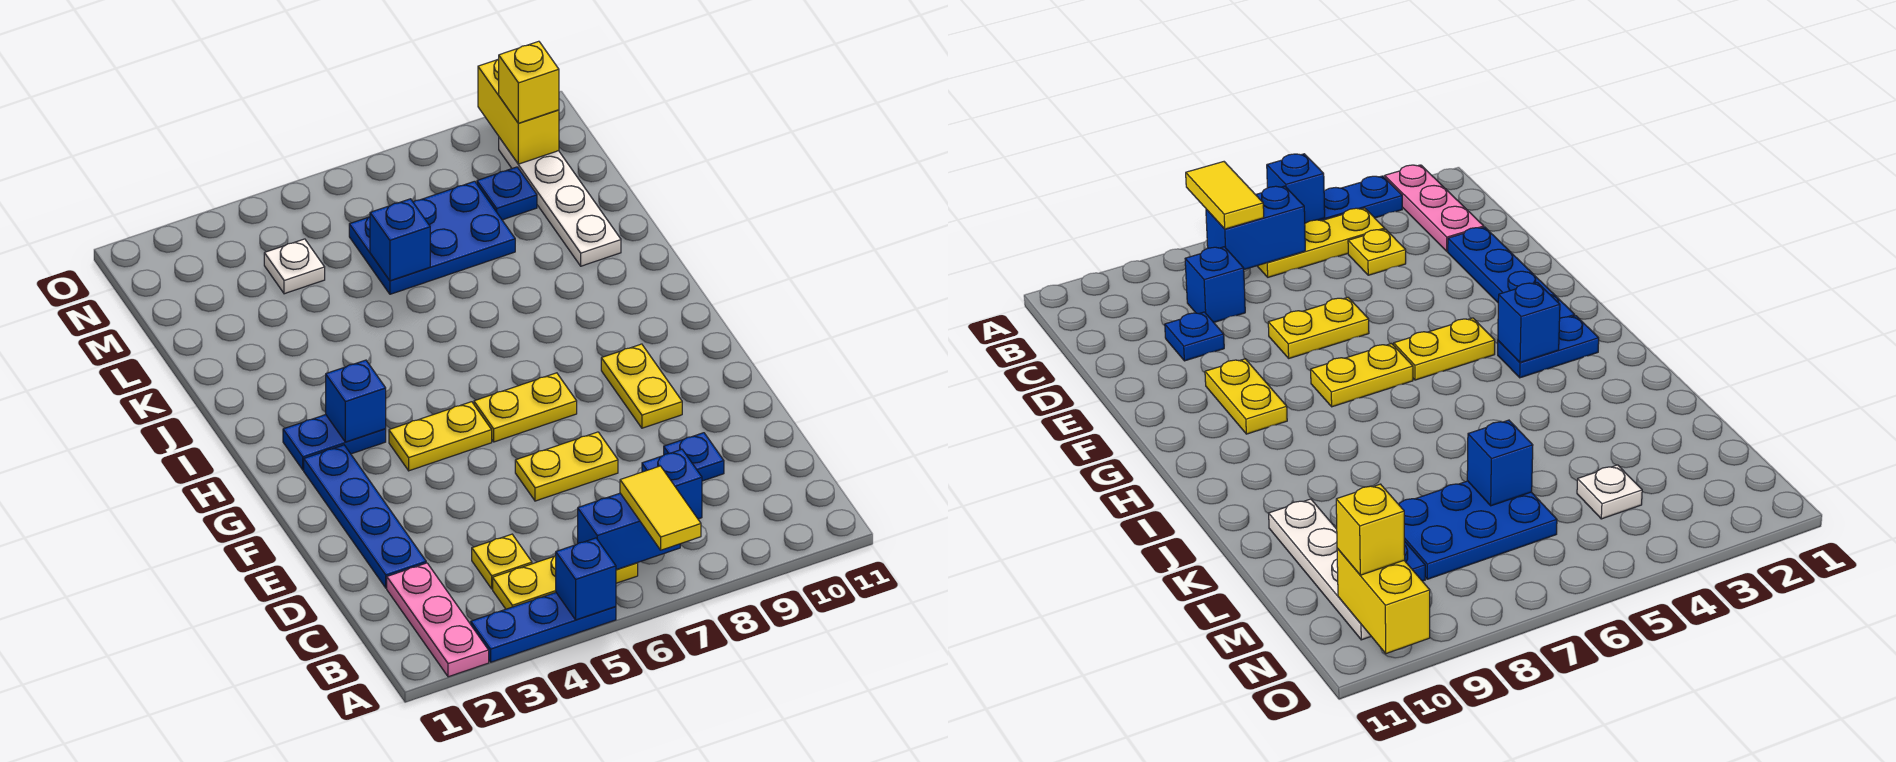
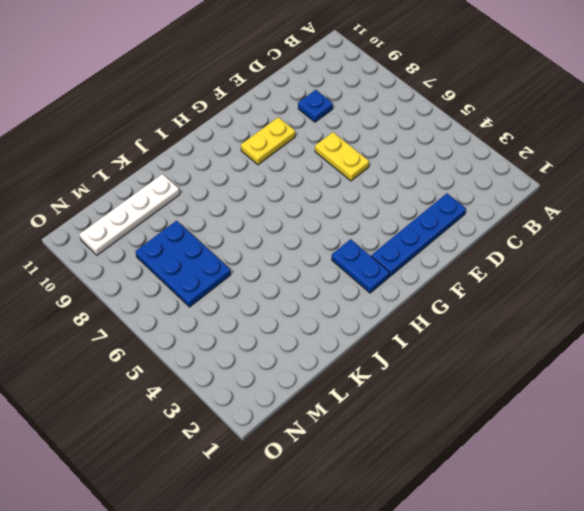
none -> pink 1x3 plate [387,563,489,677]
none -> blue 1x3 plate [471,593,616,662]
none -> yellow 1x3 plate [493,556,638,609]

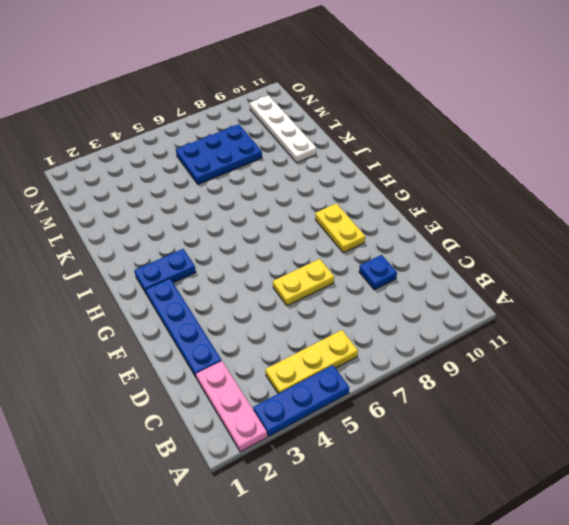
none -> yellow 1x1 plate [472,534,532,589]
none -> blue 1x1 brick [642,449,702,519]
none -> yellow 1x2 plate [389,402,492,471]

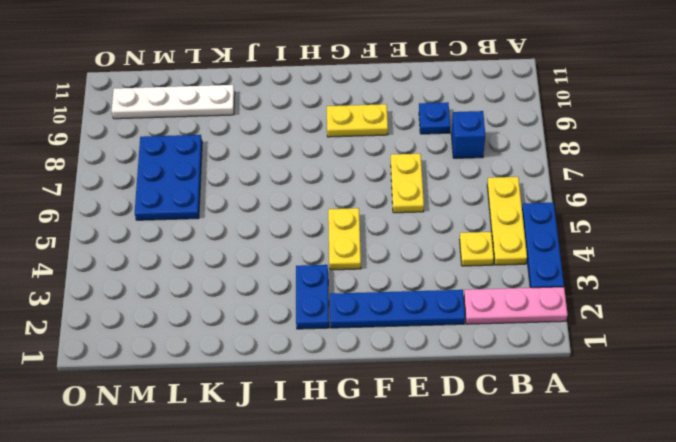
none -> yellow 1x2 plate [474,373,577,442]
none -> white 1x1 plate [264,239,325,294]
none -> blue 1x1 plate [477,167,537,220]

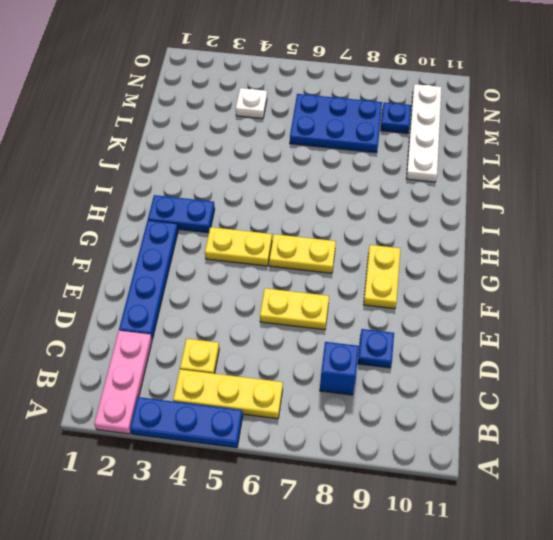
none -> blue 1x1 brick [556,538,616,620]
none -> blue 1x2 brick [578,493,680,570]
none -> blue 1x1 brick [326,360,386,442]

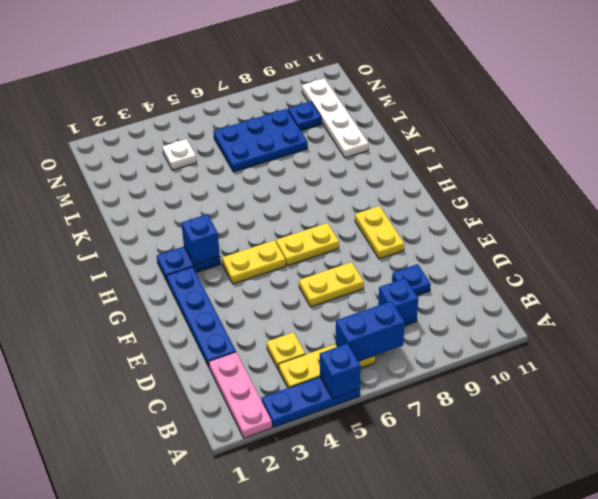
none -> blue 1x1 brick [370,199,430,281]
none -> yellow 1x2 brick [478,59,559,164]
none -> yellow 1x2 tile [620,466,701,550]

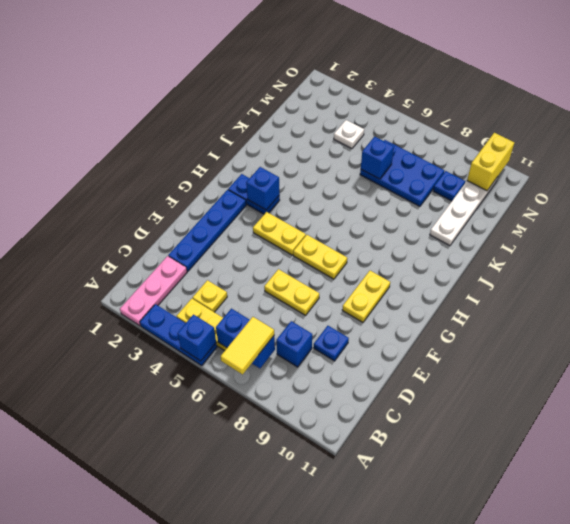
none -> yellow 1x1 brick [499,41,559,123]

